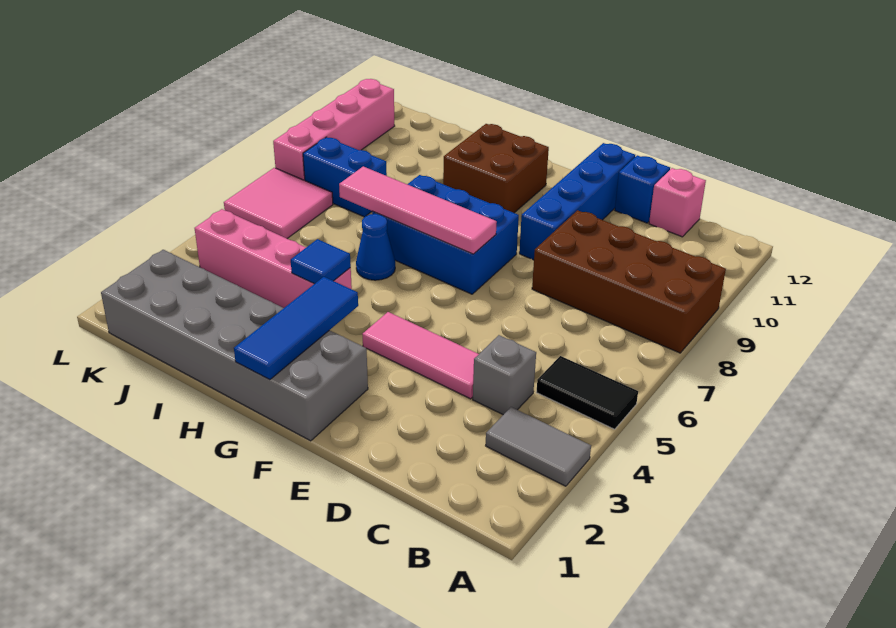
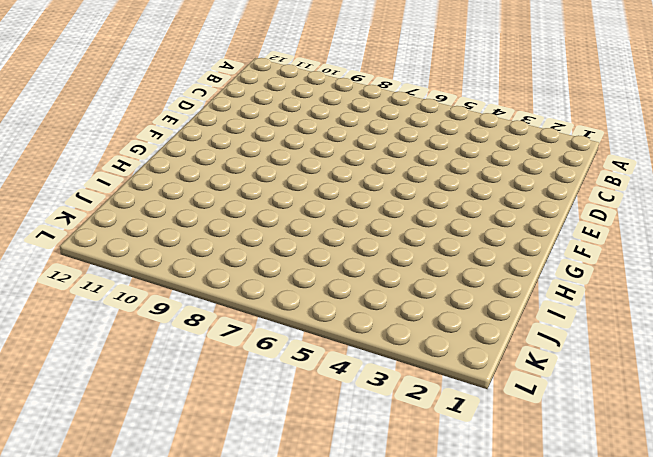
none -> grey 1x2 tile [486,407,591,486]
none -> black 1x2 tile [536,356,638,429]
none -> brown 2x4 brick [532,210,726,353]

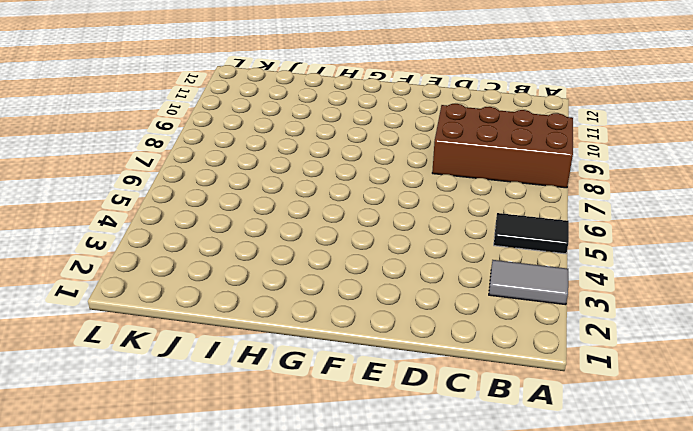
none -> grey 1x1 brick [473,335,536,415]
none -> pink 1x1 brick [649,168,706,237]
none -> pink 1x3 tile [362,312,479,399]

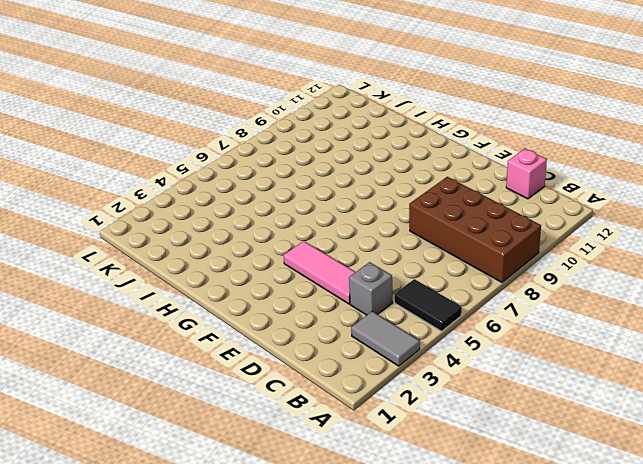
none -> blue 1x1 brick [615,155,670,223]
none -> blue 1x4 brick [519,143,635,260]
none -> grey 2x6 brick [101,250,368,441]

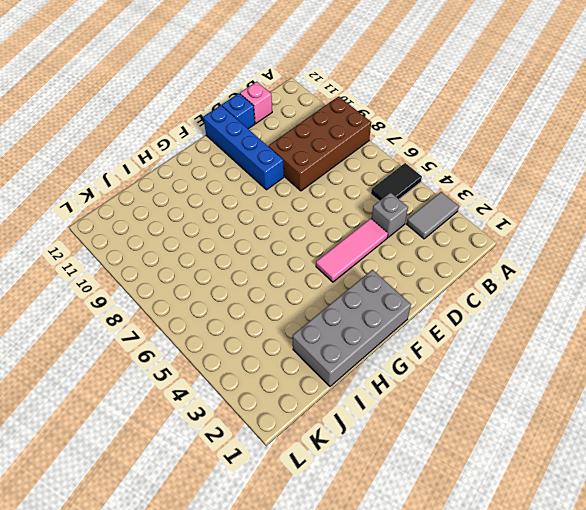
grey 2x4 brick [293,270,411,386] -> grey 2x6 brick [101,250,368,441]
none -> blue 2x3 brick [372,175,519,294]
none -> brown 2x2 brick [443,124,549,213]
none -> pink 1x4 brick [195,209,352,308]

